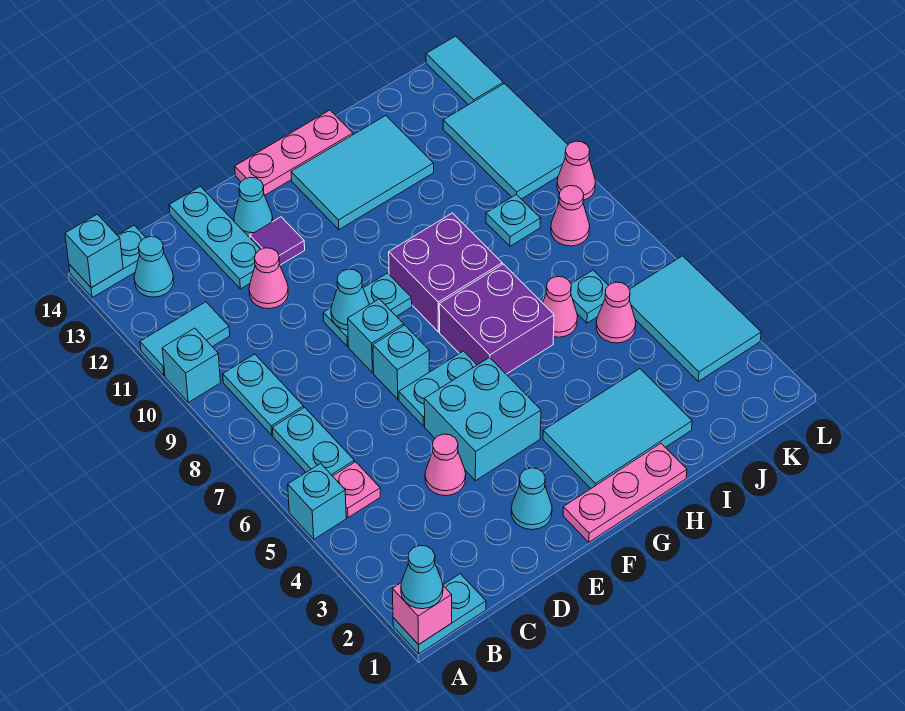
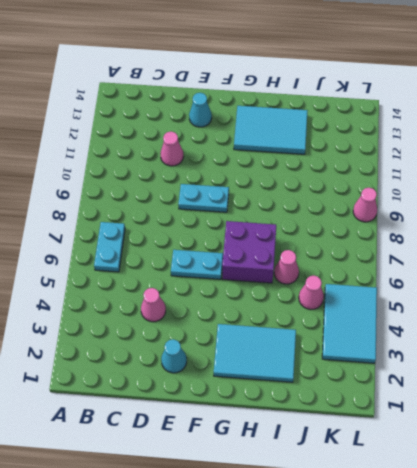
none -> cyan 1x2 plate [393,574,486,654]
none -> cyan 1x1 brick [288,464,346,539]
none -> cyan 1x1 brick [162,328,221,402]
none -> cyan 1x2 tile [140,302,230,376]

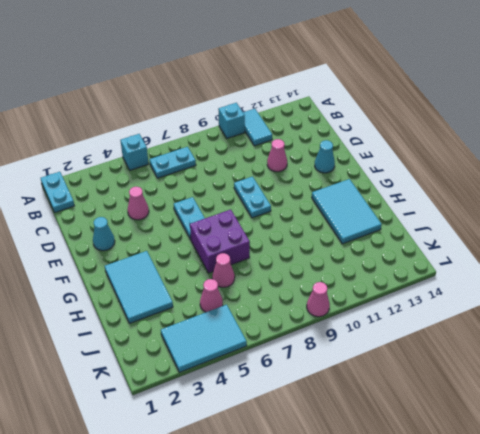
none -> cyan 1x2 plate [69,225,146,297]
none -> pink 1x1 plate [333,462,380,518]
none -> cyan 1x2 plate [223,354,304,435]
none -> cyan 1x1 cone [134,237,174,297]

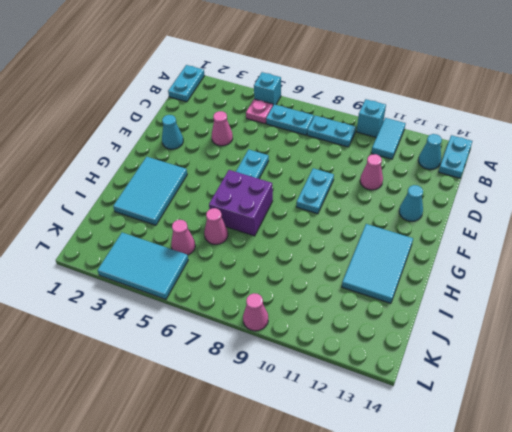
none -> cyan 1x3 plate [169,186,261,289]
none -> cyan 2x2 brick [424,358,541,481]
none -> cyan 1x1 brick [373,325,429,399]
none -> cyan 1x1 brick [348,299,404,373]

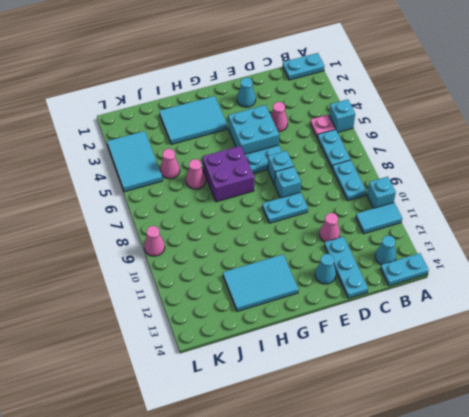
none -> purple 1x1 tile [250,217,305,265]
none -> pink 1x3 plate [563,444,687,542]
none -> pink 1x3 plate [235,110,353,195]
none -> purple 2x2 brick [389,213,502,332]

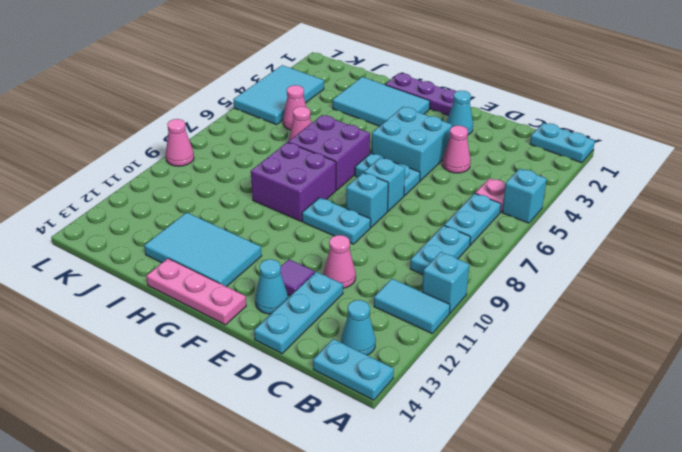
purple 1x3 plate [385,73,456,116] -> pink 1x3 plate [563,444,687,542]
none -> cyan 1x1 plate [571,270,609,323]
none -> cyan 1x1 plate [486,194,541,246]
none -> pink 1x1 cone [551,186,590,246]
none -> cyan 2x3 tile [443,84,568,199]

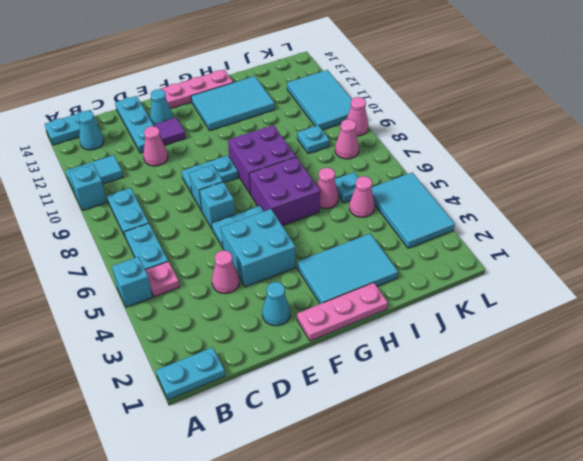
none -> cyan 1x2 tile [426,36,503,105]
none -> pink 1x1 brick [392,583,452,645]
none -> cyan 1x1 brick [65,214,123,288]
none -> cyan 1x1 cone [331,269,369,330]

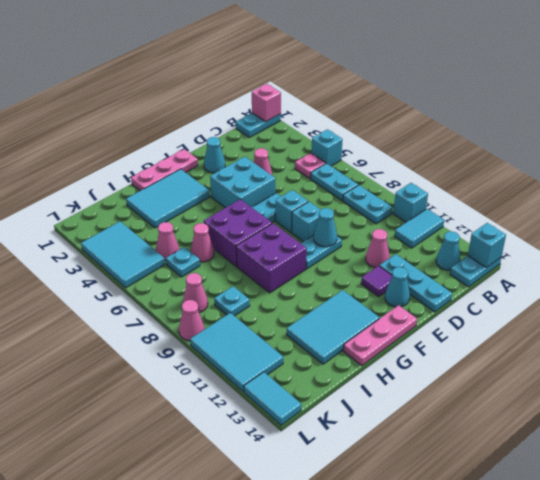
none -> cyan 1x1 cone [401,546,443,609]

